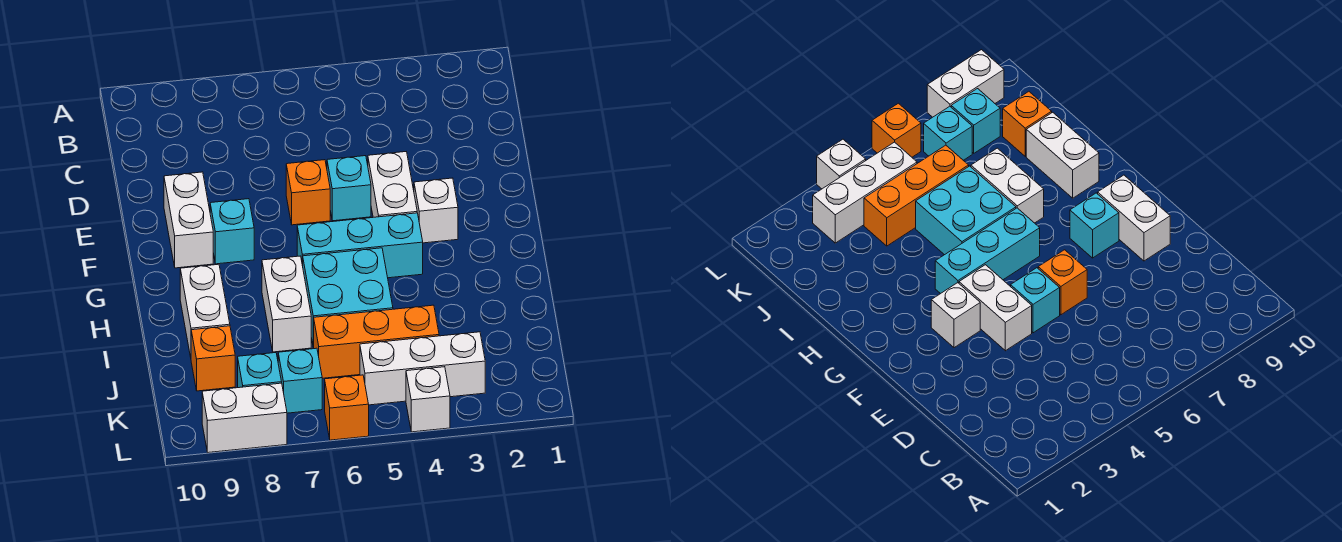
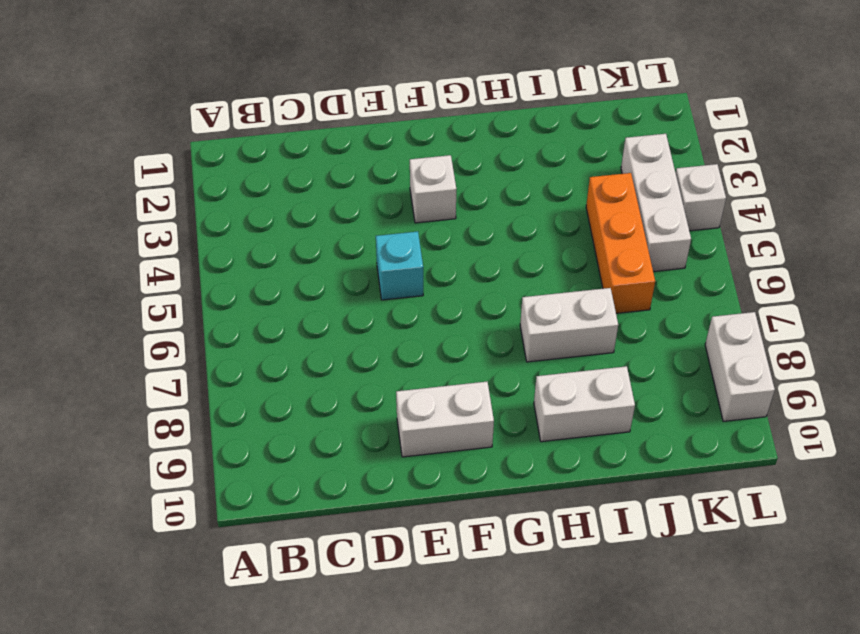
none -> white 1x2 brick [368,152,417,217]
none -> orange 1x1 brick [286,160,330,225]
none -> cyan 1x1 brick [210,199,254,264]

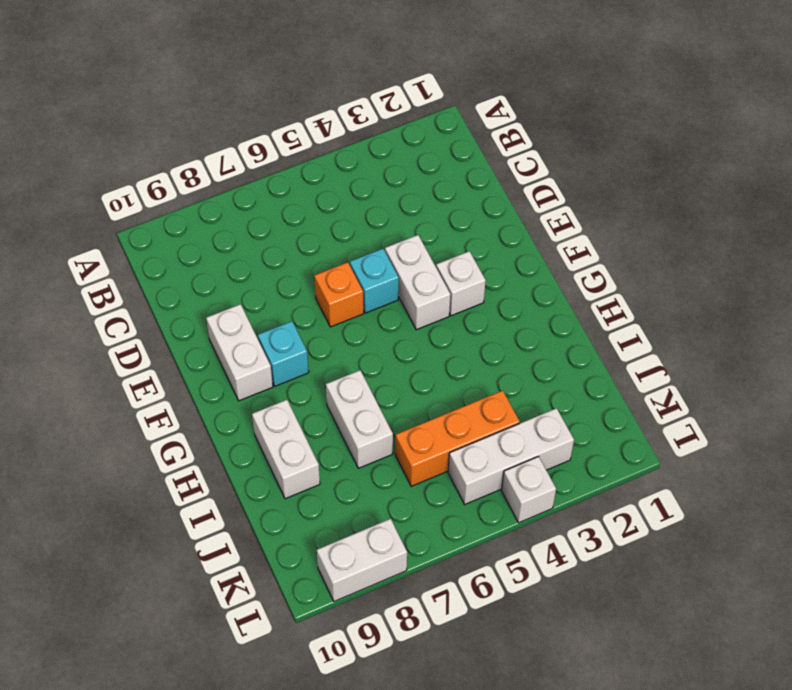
none -> cyan 1x3 brick [297,213,423,278]
none -> cyan 2x2 brick [303,248,393,348]
none -> orange 1x1 brick [191,326,235,391]

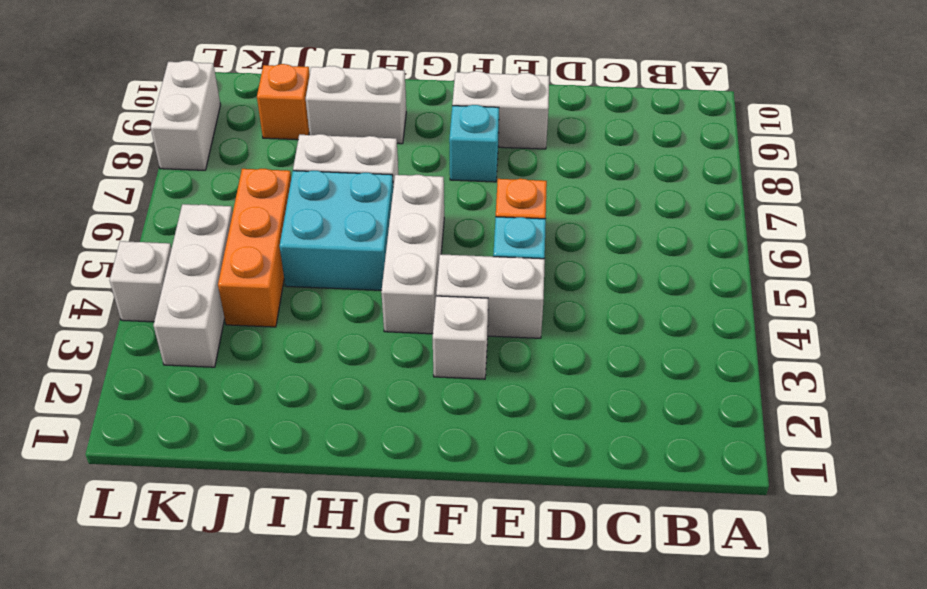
white 1x3 brick [381,175,444,334] -> cyan 1x3 brick [297,213,423,278]
none -> cyan 1x1 brick [278,348,322,413]
none -> cyan 1x1 brick [238,353,282,388]
none -> orange 1x1 brick [325,375,369,440]

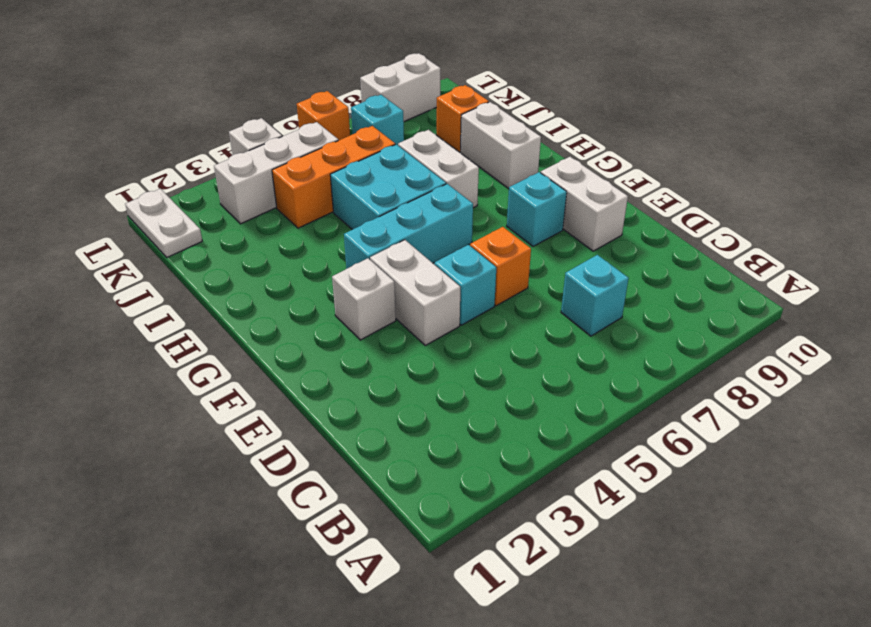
cyan 1x1 brick [561,255,629,336] -> cyan 1x1 brick moved to [238,353,282,388]
white 1x2 plate [125,189,202,257] -> none

